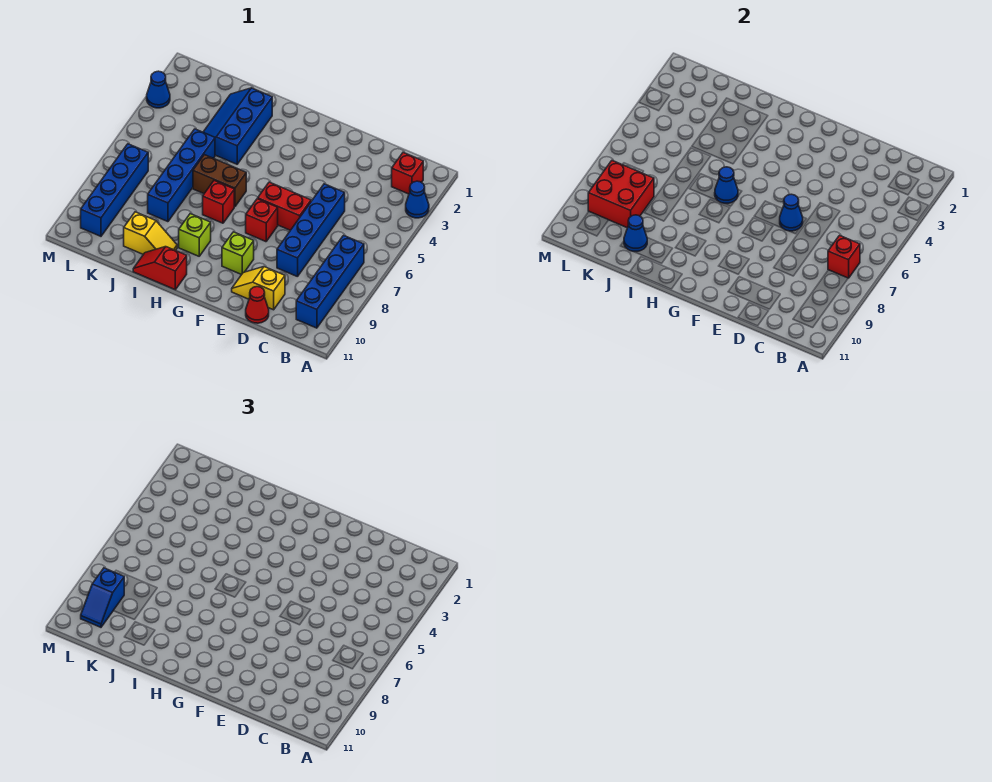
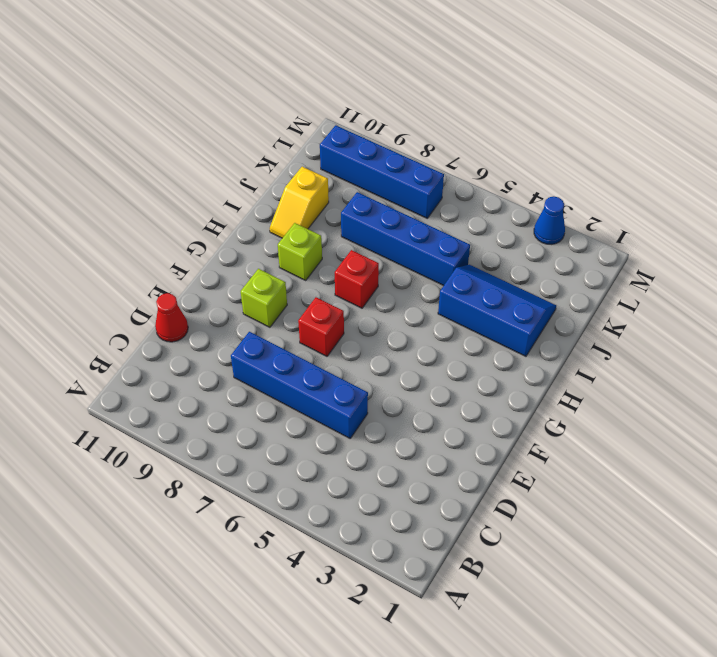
none -> blue 1x1 cone [406,181,429,218]
none -> red 1x1 brick [392,153,423,194]
none -> blue 1x4 brick [296,235,364,328]

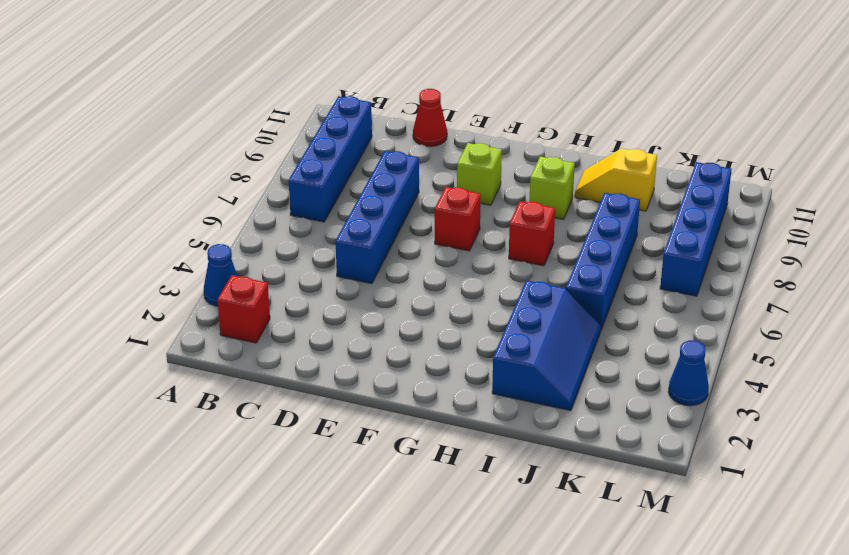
none -> yellow 1x2 slope [232,267,285,310]
none -> red 1x2 brick [258,182,311,230]
none -> brown 1x2 brick [193,155,246,207]

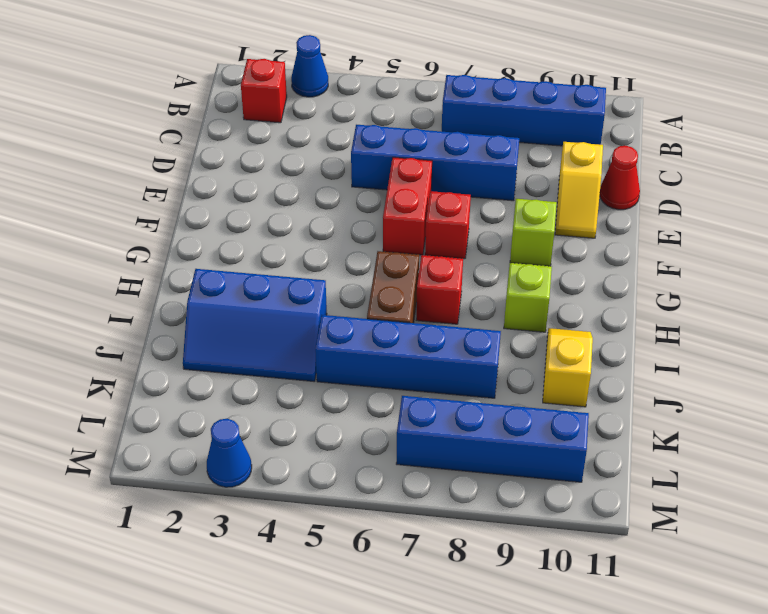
none -> red 1x2 slope [133,247,187,290]
none -> red 1x1 brick [828,235,860,278]
none -> blue 1x1 cone [780,194,803,231]

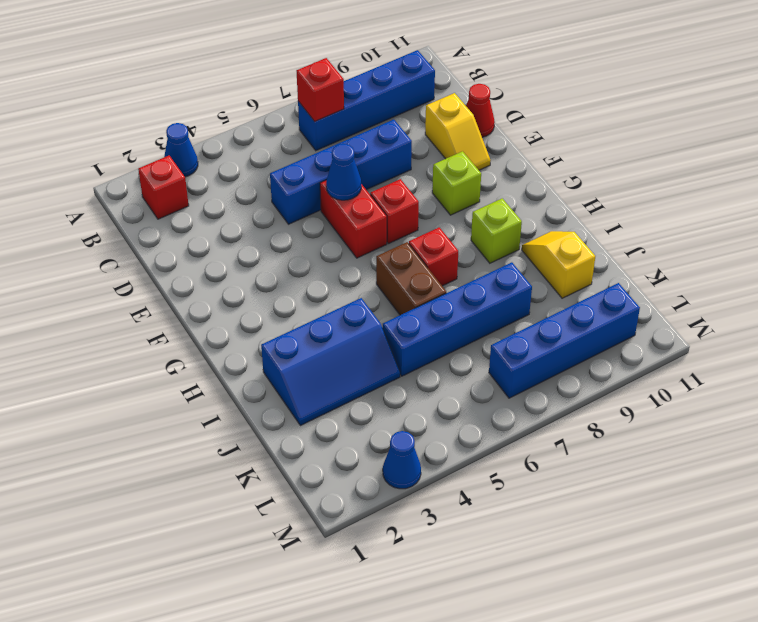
none -> red 1x2 slope [133,247,187,290]
none -> blue 1x1 cone [715,167,738,204]
none -> blue 1x1 cone [624,215,647,252]

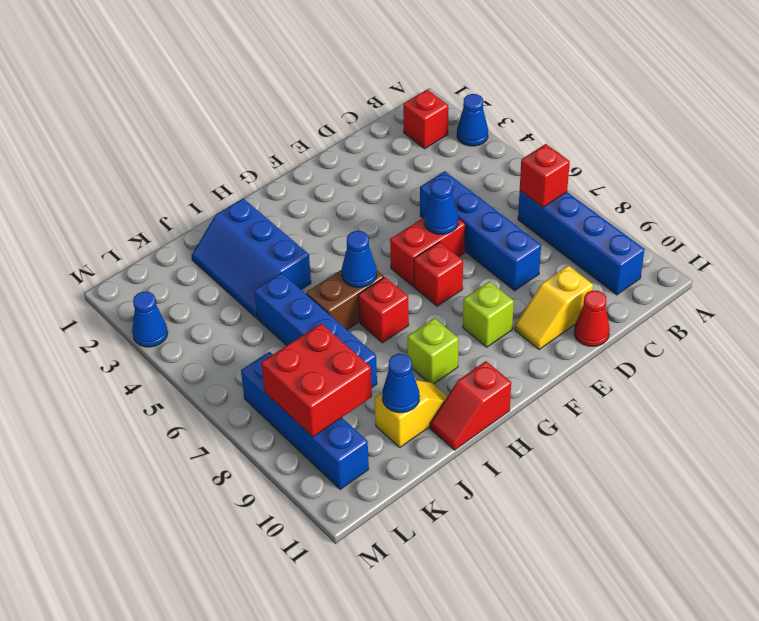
none -> blue 1x2 slope [81,568,124,627]

